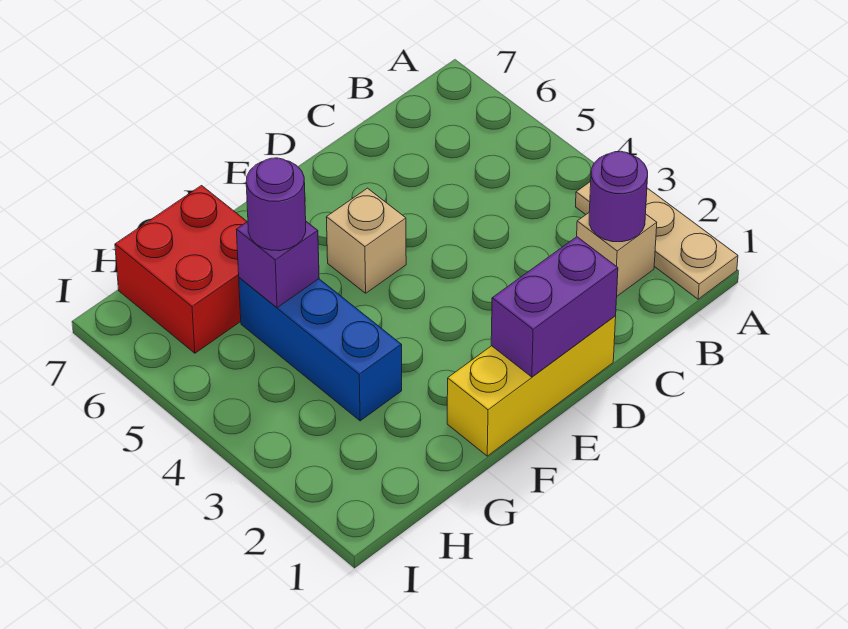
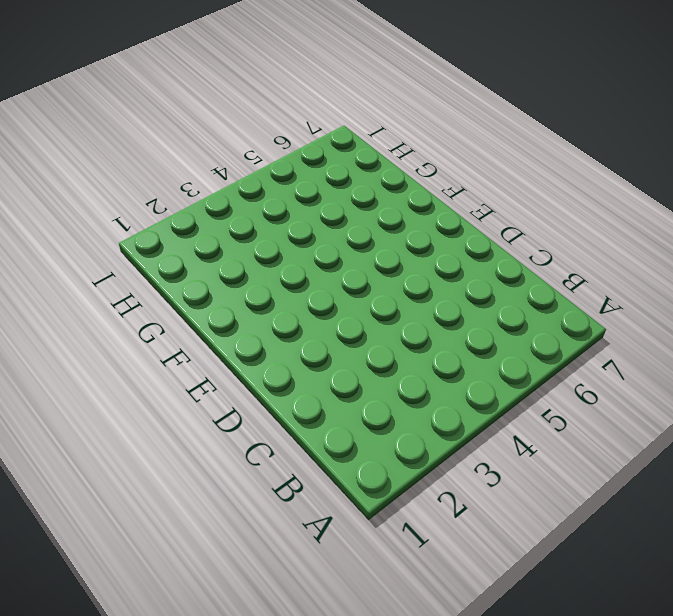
none -> tan 1x3 plate [576,181,738,299]
none -> tan 1x1 brick [577,213,657,296]

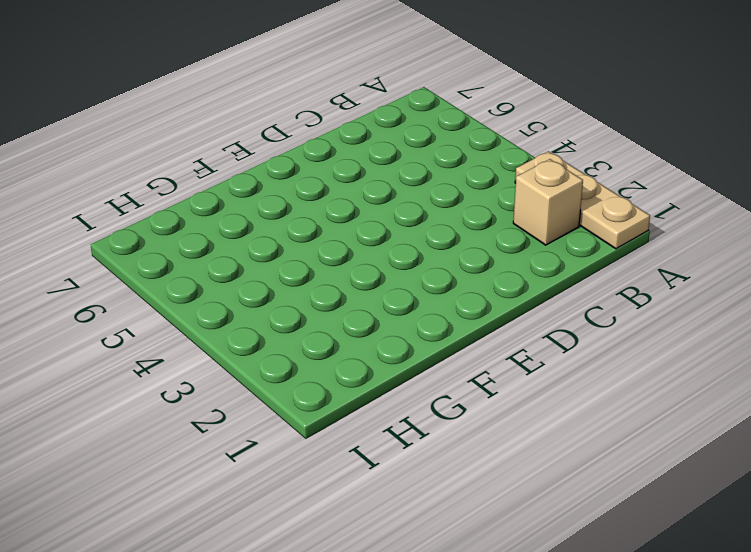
none -> yellow 1x3 brick [447,316,616,456]
none -> tan 1x1 brick [326,188,406,293]

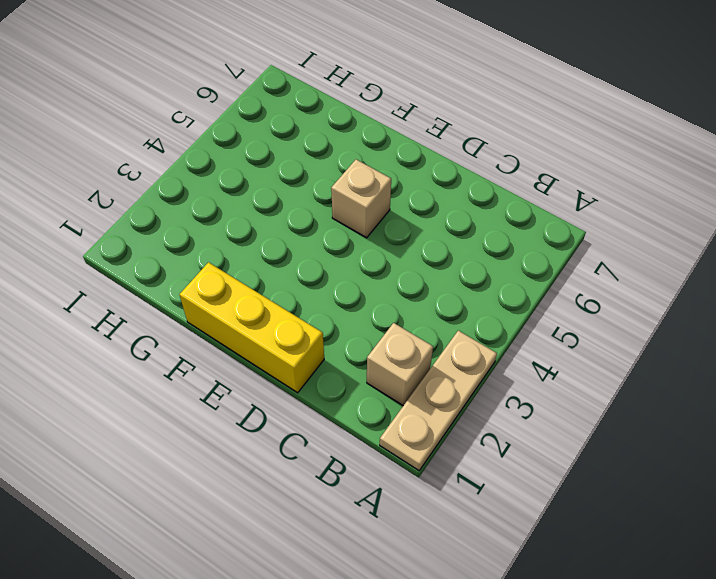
none -> blue 1x3 brick [239,278,402,421]
none -> red 2x2 brick [115,186,247,353]

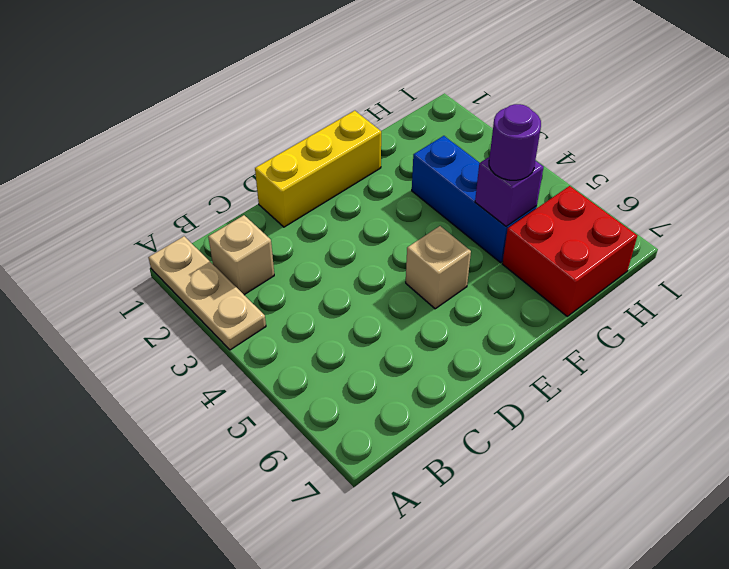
none -> purple 1x1 round brick [589,151,648,242]
none -> purple 1x2 brick [491,237,618,377]

